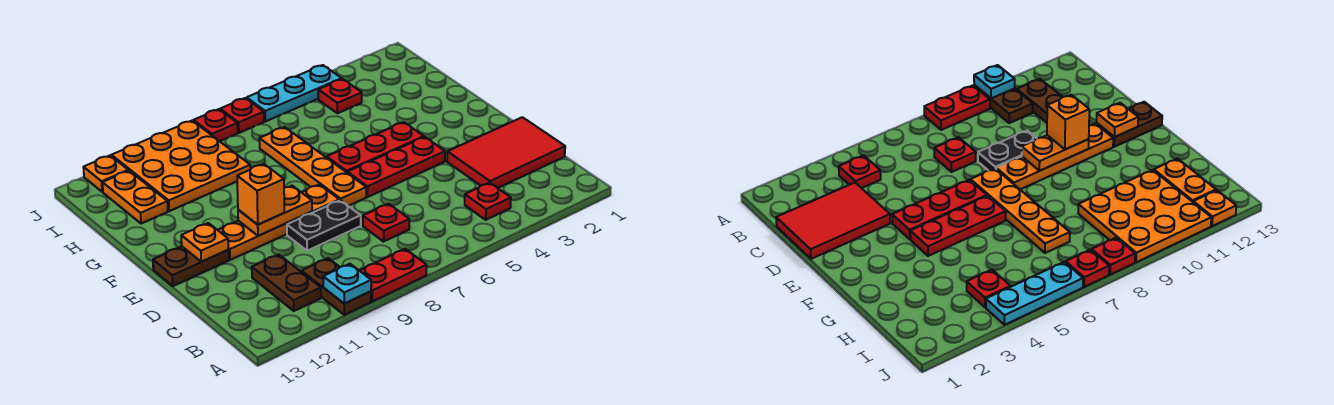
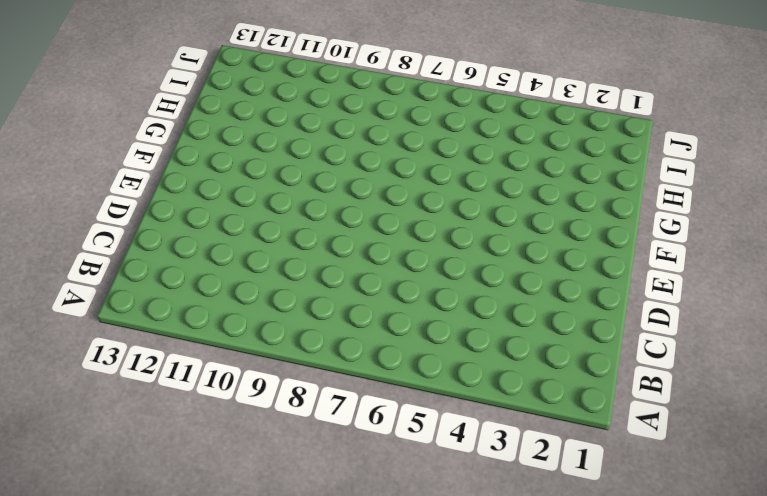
none -> red 1x2 plate [360,249,427,301]
none -> brown 1x2 plate [301,258,371,315]
none -> red 1x1 plate [465,183,511,220]

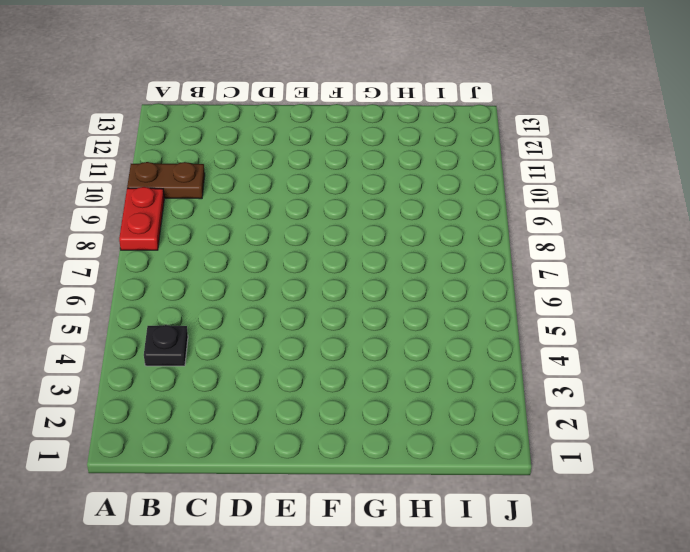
black 1x1 plate [144,325,188,366] -> red 1x1 plate [465,183,511,220]
none -> brown 1x2 plate [252,254,321,311]
none -> red 2x3 tile [447,117,565,188]
none -> red 1x1 plate [363,204,409,242]

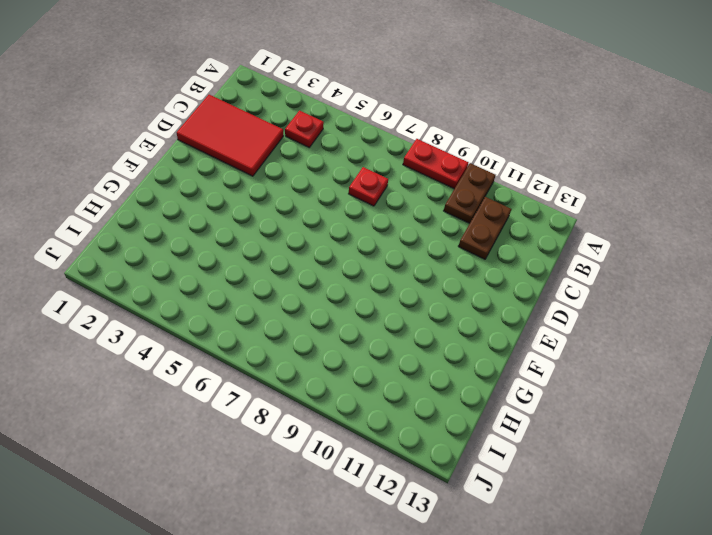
none -> black 1x2 plate [287,200,361,251]
none -> red 1x3 plate [347,137,445,197]
none -> orange 1x4 plate [259,127,366,206]

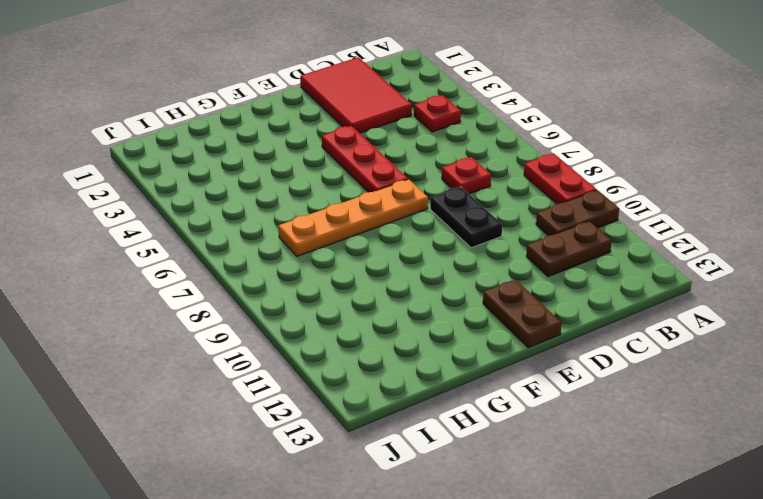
none -> orange 1x4 plate [218,184,339,260]
none -> red 1x3 plate [327,122,424,172]
none -> orange 3x3 plate [111,121,250,211]

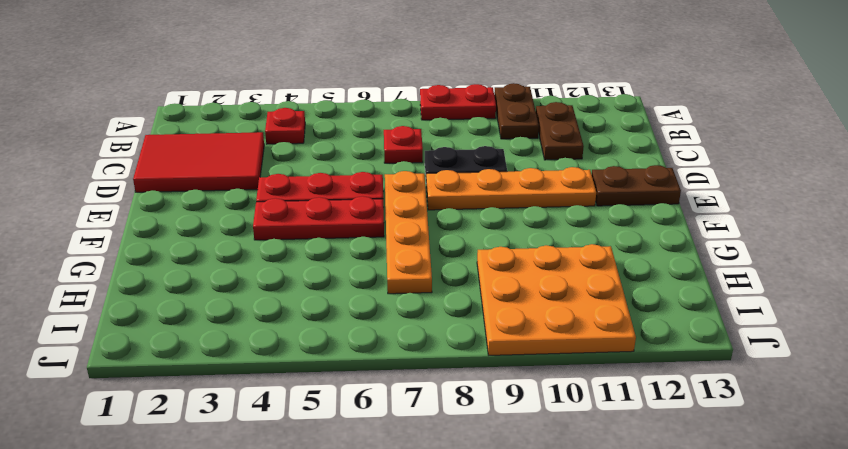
none -> orange 1x2 plate [102,171,168,224]
none -> red 1x1 plate [318,79,362,113]
none -> cyan 1x3 plate [247,65,342,121]

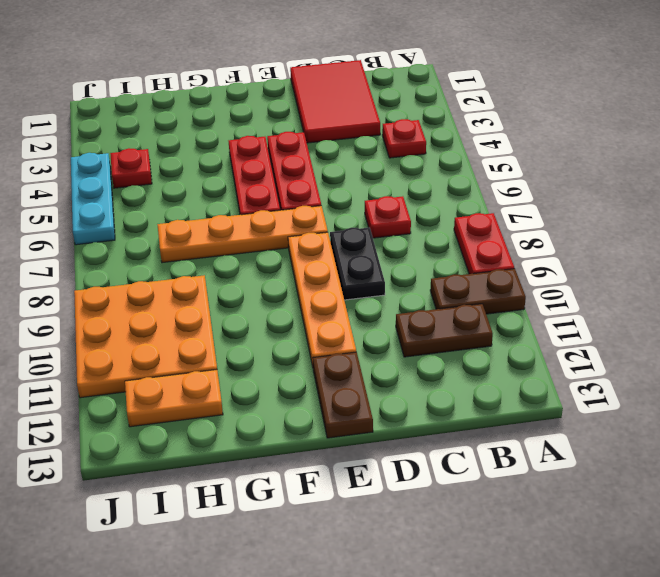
none -> red 1x1 plate [220,98,264,133]
none -> red 1x1 plate [193,109,238,141]
none -> orange 1x1 plate [83,156,128,192]

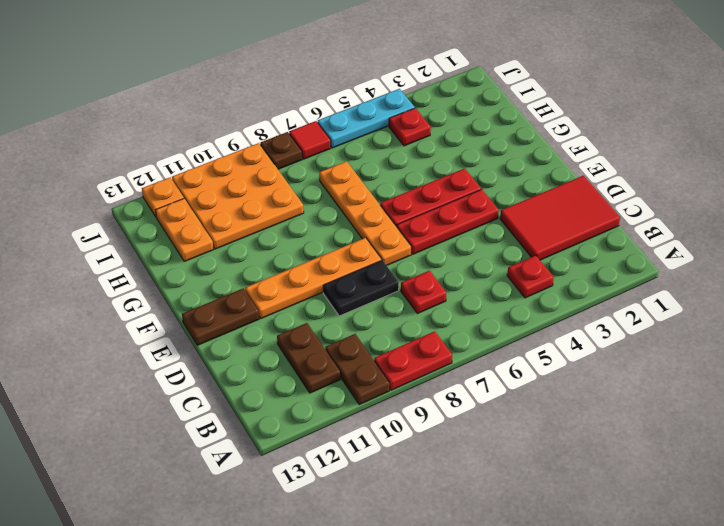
red 1x1 tile [289,121,331,159] -> red 1x1 plate [220,98,264,133]
brown 1x1 plate [260,132,302,169] -> red 1x1 plate [193,109,238,141]
none -> cyan 1x1 plate [323,264,371,304]
none -> orange 1x2 plate [238,186,312,236]
none -> orange 1x1 plate [181,223,228,262]

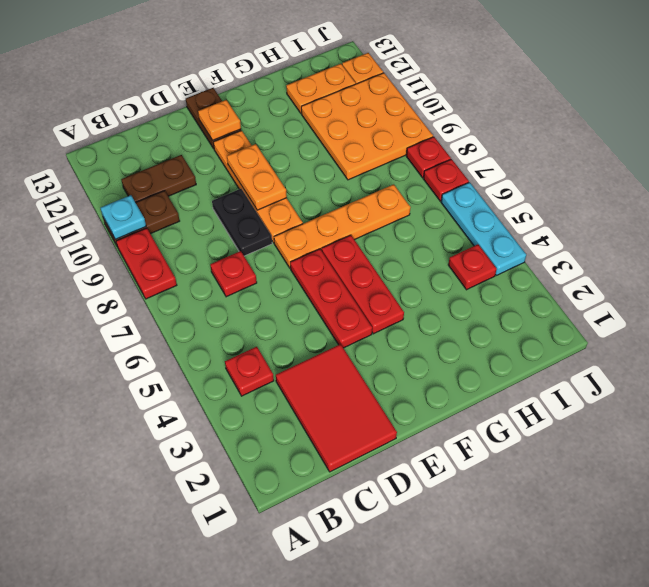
none -> orange 1x1 brick [237,164,284,225]

